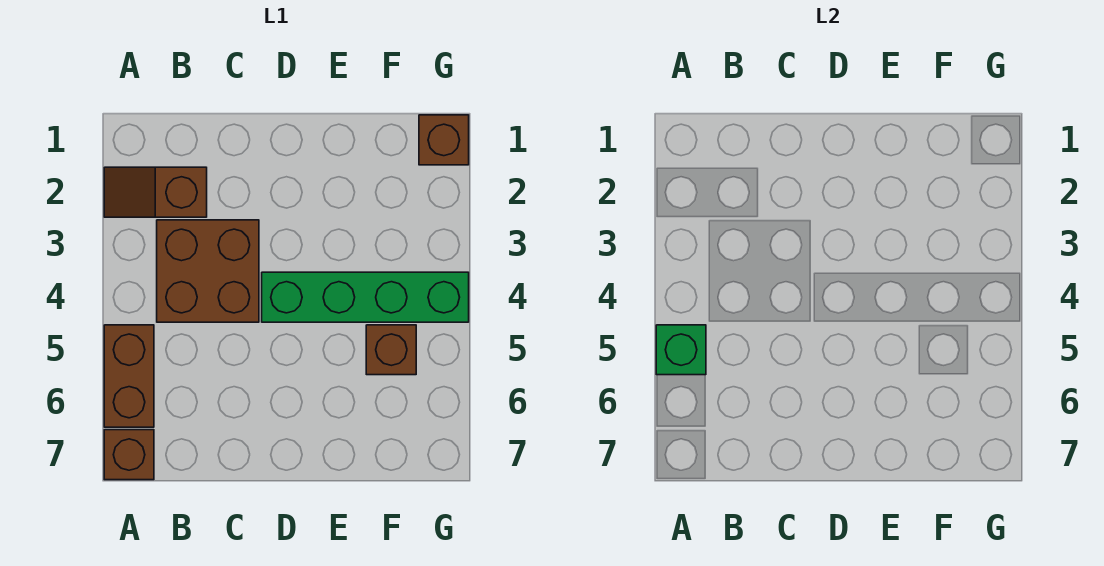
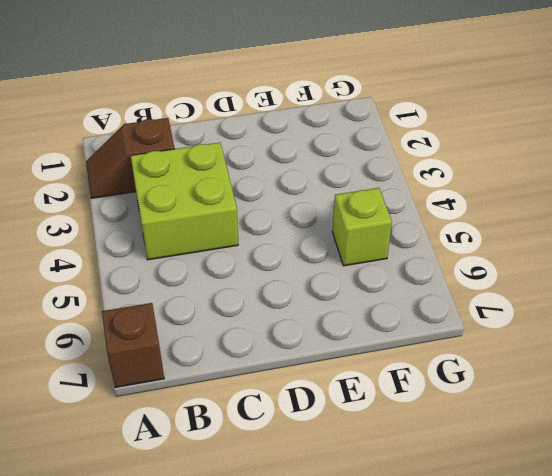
lime 2x2 brick [131,143,238,260] -> brown 2x2 brick [157,220,259,322]
lime 1x1 brick [332,188,392,266] -> brown 1x1 brick [366,325,416,375]
none -> brown 1x2 brick [104,325,154,427]
none -> green 1x4 brick [262,272,469,322]

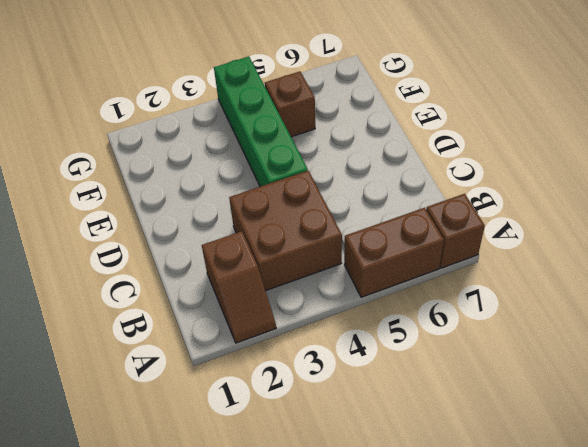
none -> brown 1x1 brick [419,115,469,165]
none -> green 1x1 brick [656,325,706,375]

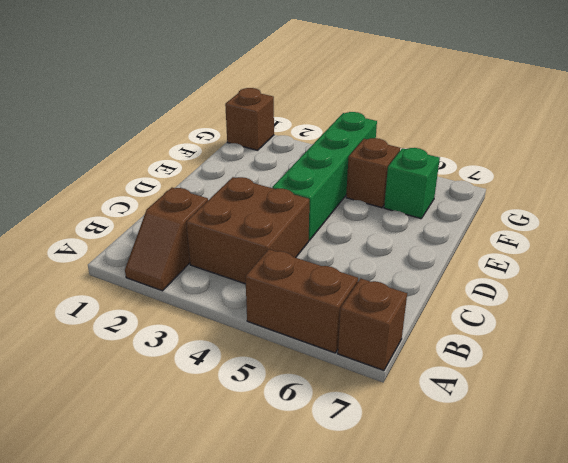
green 1x1 brick [384,148,440,219] -> green 1x1 brick moved to [656,325,706,375]

